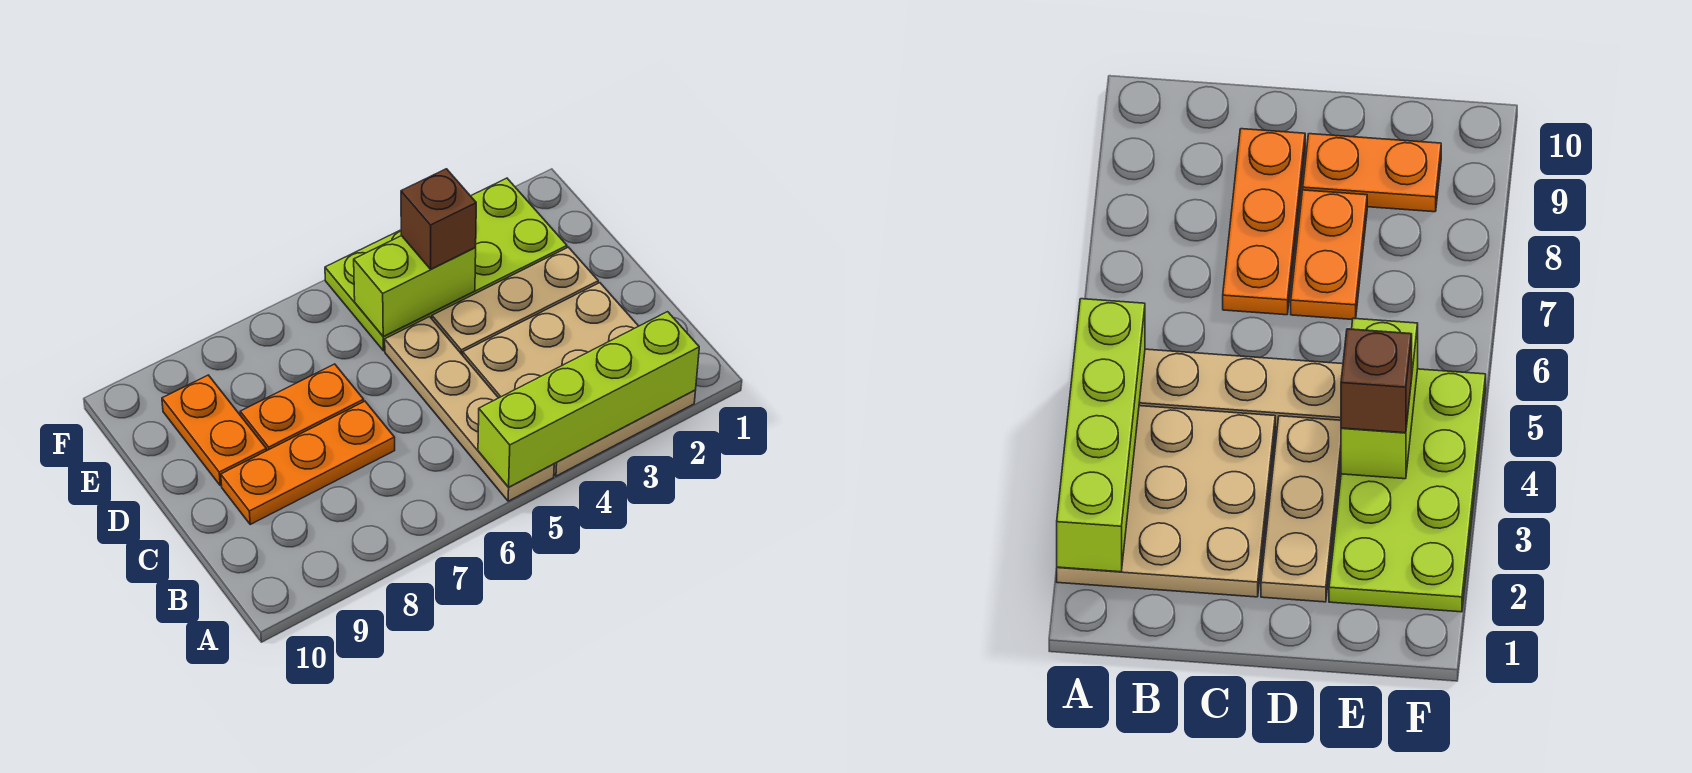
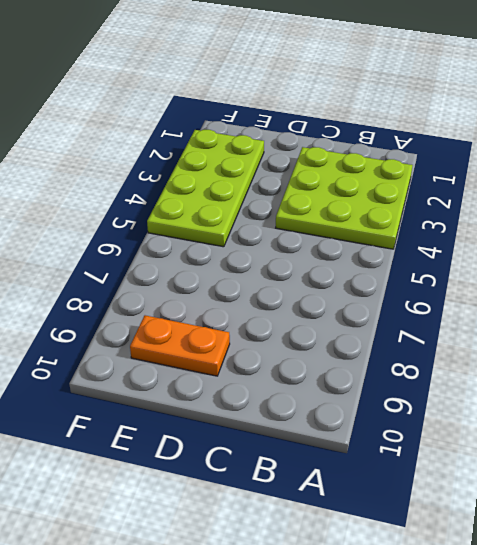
lime 3x3 plate [276,147,413,249] -> tan 3x3 plate [463,283,695,476]
none -> tan 1x4 plate [385,317,554,501]
none -> orange 1x3 plate [221,401,395,524]

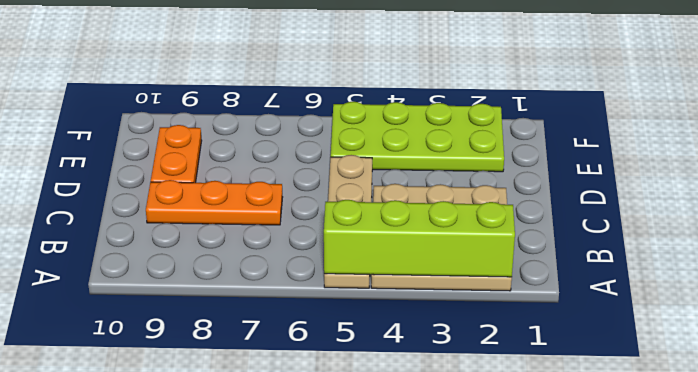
none -> tan 1x3 plate [432,247,598,355]
none -> orange 1x2 plate [240,364,364,451]

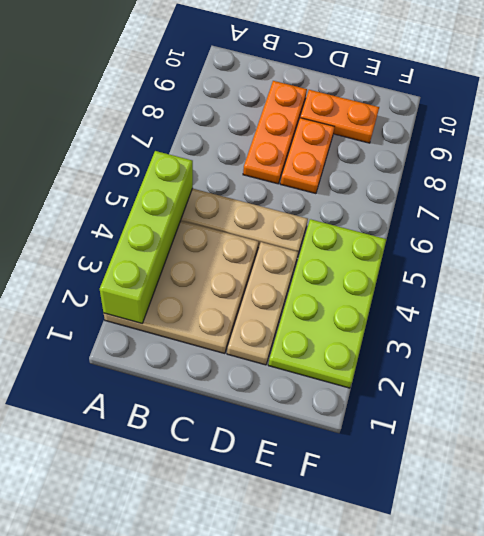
none -> lime 1x2 brick [354,236,476,336]
none -> brown 1x1 brick [401,169,476,269]

